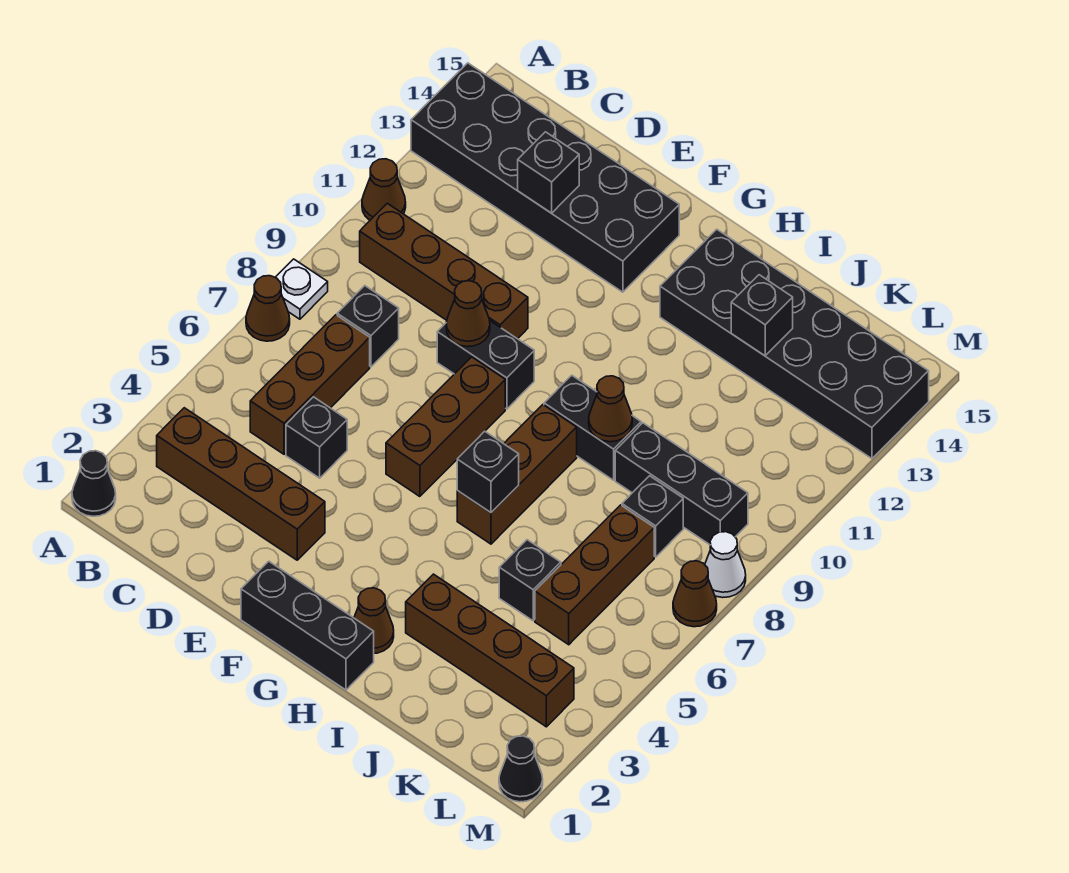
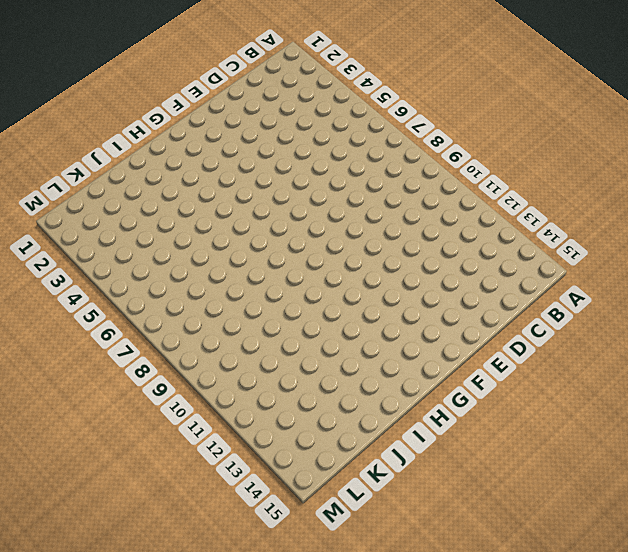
none -> black 1x1 cone [72,451,116,516]
none -> brown 1x1 cone [246,276,290,341]
none -> white 1x1 plate [275,259,328,319]
none -> brown 1x1 cone [362,159,406,220]

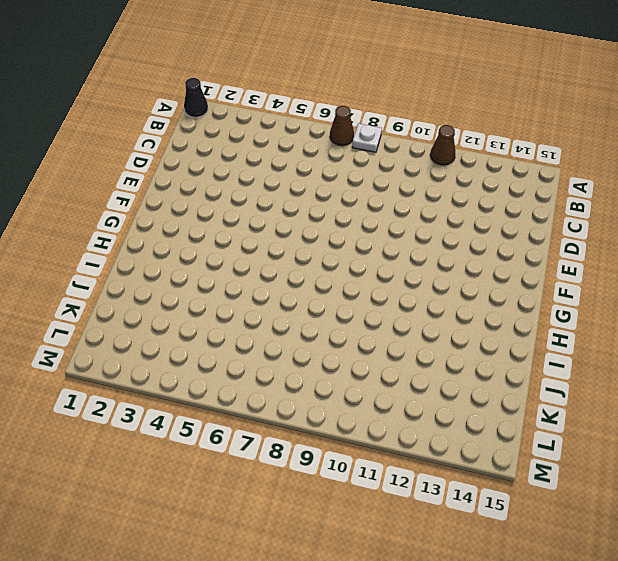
none -> black 2x6 brick [411,63,679,292]
none -> brown 1x4 brick [157,408,325,560]
none -> brown 1x4 brick [360,203,528,339]
none -> brown 1x3 brick [250,315,370,454]

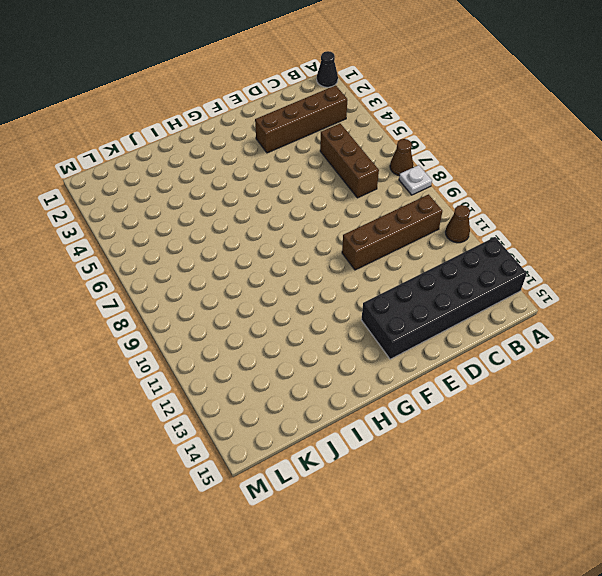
none -> black 1x1 brick [337,286,399,367]
none -> black 1x1 brick [286,397,347,478]
none -> black 1x2 brick [437,320,534,409]
none -> black 1x3 brick [241,561,374,690]

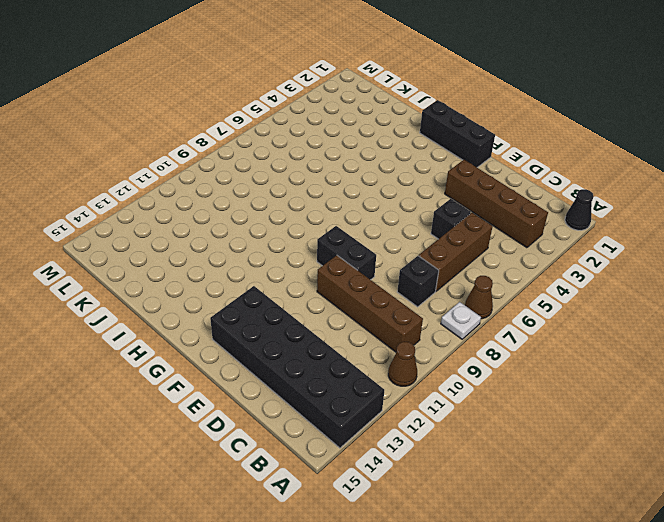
none -> brown 1x3 brick [386,357,505,497]
none -> brown 1x1 cone [354,588,394,653]
none -> brown 1x3 brick [457,405,577,544]
none -> black 1x2 brick [544,375,641,480]

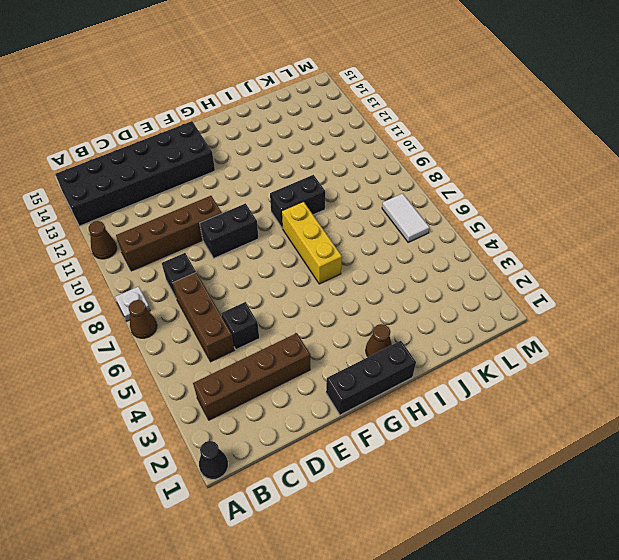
yellow 1x3 brick [282,202,342,284] -> brown 1x3 brick [457,405,577,544]
white 1x2 tile [382,193,430,242] -> none
none -> brown 1x3 brick [386,357,505,497]
none -> black 2x6 brick [660,229,929,459]
none -> brown 1x4 brick [406,574,574,727]
none -> black 1x1 brick [499,540,561,621]

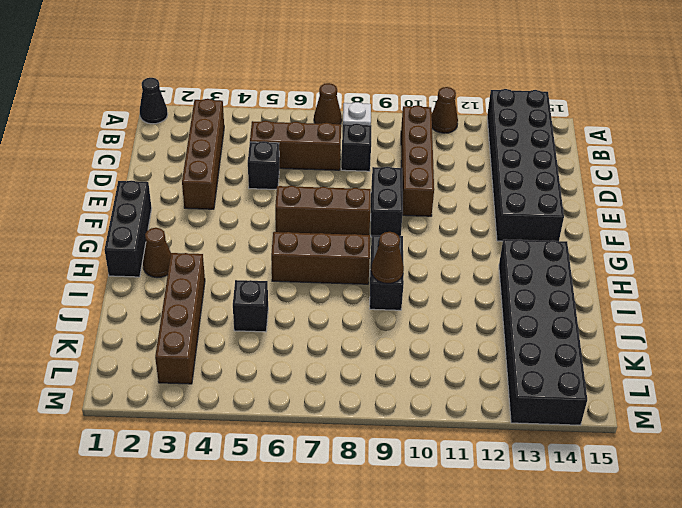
none -> black 1x3 brick [615,423,748,545]
none -> brown 1x3 brick [535,505,654,645]
none -> black 1x1 brick [622,476,683,557]
none -> black 1x1 cone [499,736,543,802]

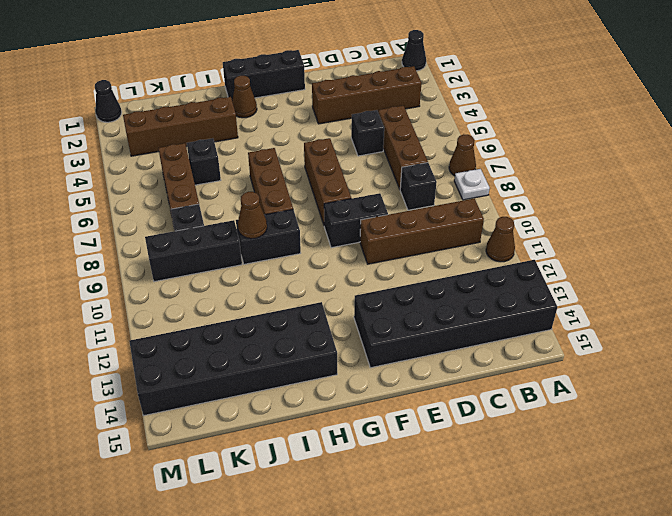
none -> brown 1x1 cone [673,561,717,627]
none -> white 1x1 cone [705,532,746,598]
none -> black 1x1 brick [518,132,579,213]
none -> brown 1x1 cone [446,281,490,347]

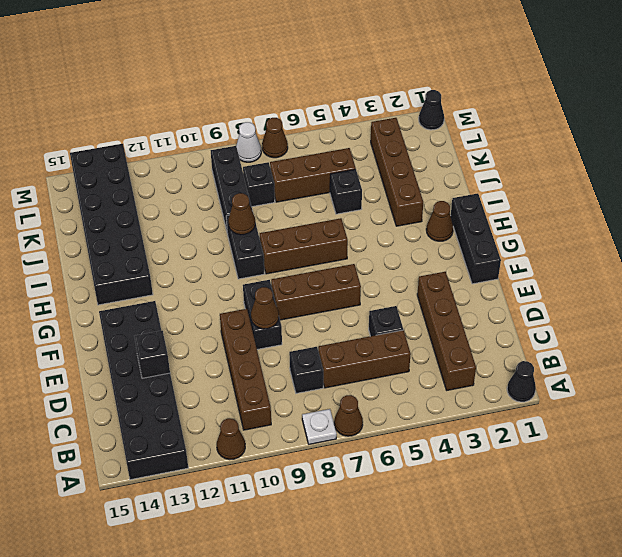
none -> black 1x1 brick [457,431,519,513]
none -> black 1x1 brick [731,275,793,356]

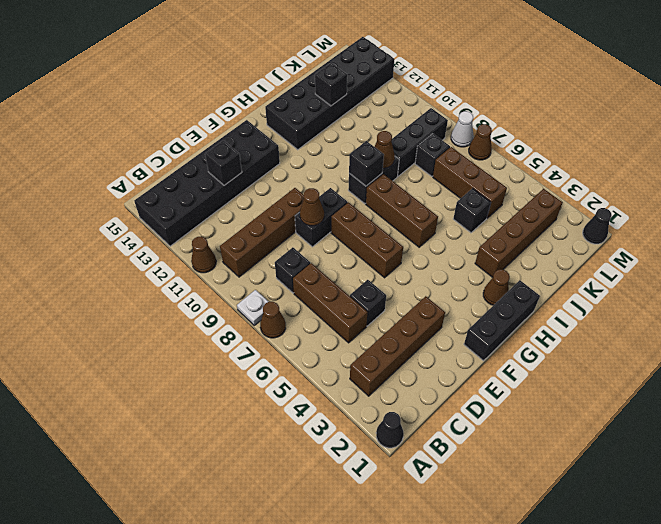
black 1x1 brick [349,141,384,186] -> black 1x1 brick moved to [457,431,519,513]

